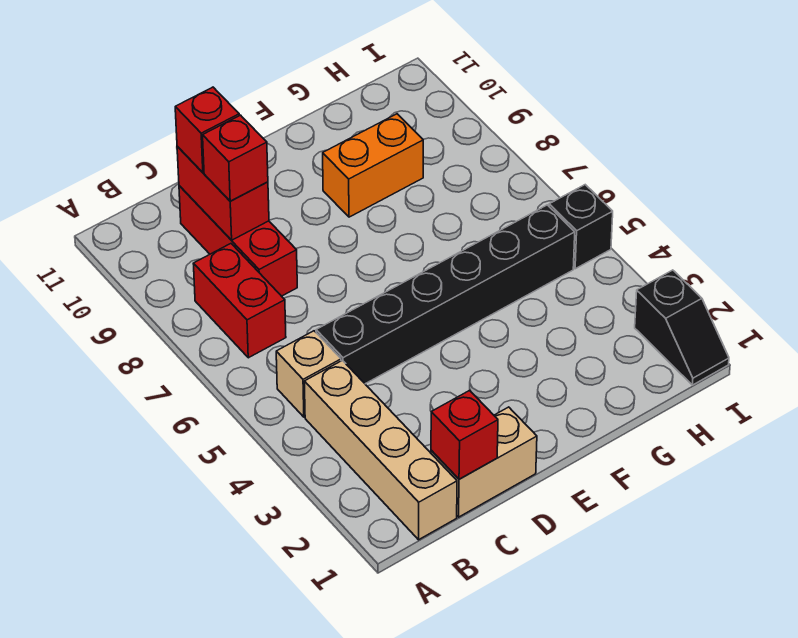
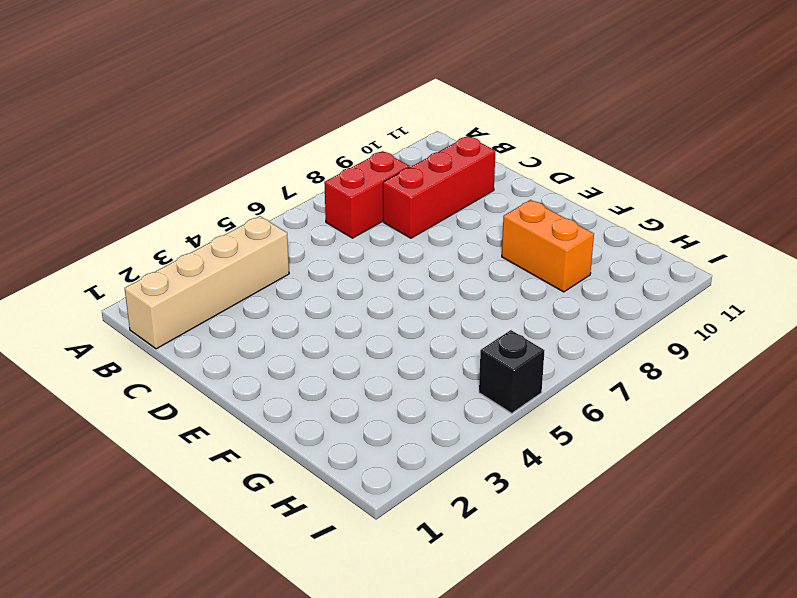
none -> tan 1x1 brick [276,331,341,417]
none -> tan 1x2 brick [431,407,537,517]
none -> black 1x6 brick [316,205,575,384]

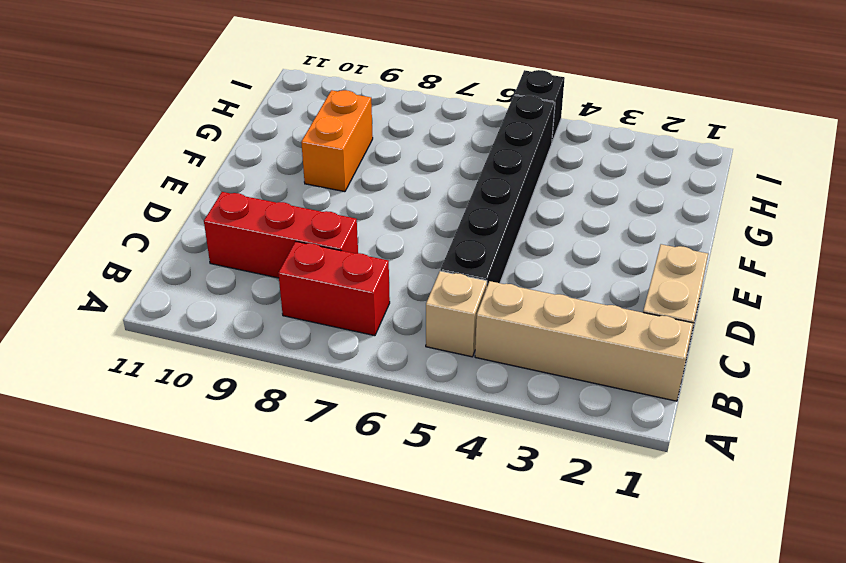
none -> black 1x2 slope [635,270,729,385]
none -> red 1x1 brick [431,390,498,479]
none -> red 1x2 brick [177,147,269,240]

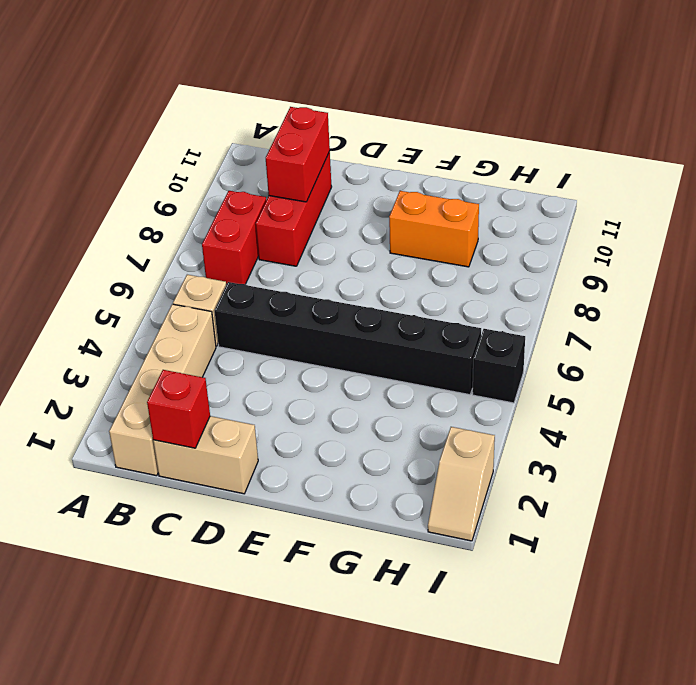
tan 1x2 slope [428,427,495,541] -> black 1x2 slope [635,270,729,385]
none -> red 1x1 brick [203,115,268,201]
none -> red 1x1 brick [175,87,239,172]

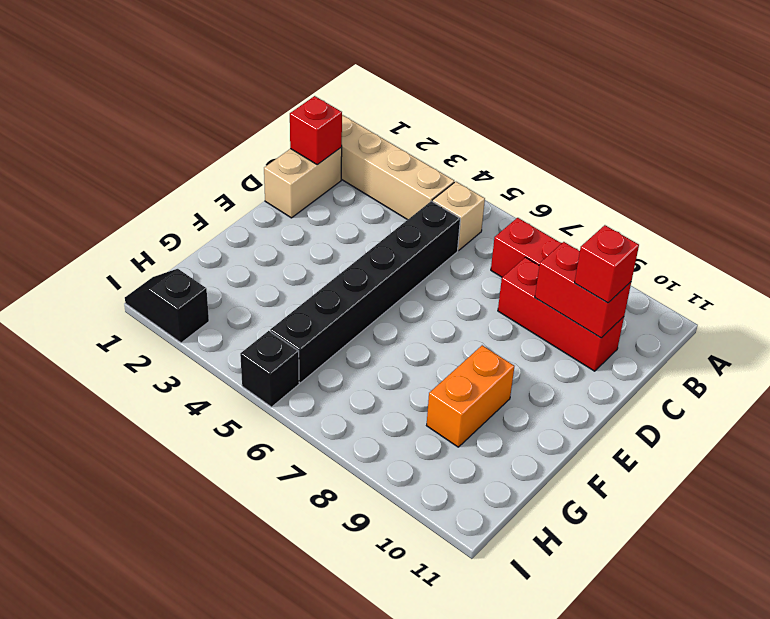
none -> red 1x1 brick [203,115,268,201]

